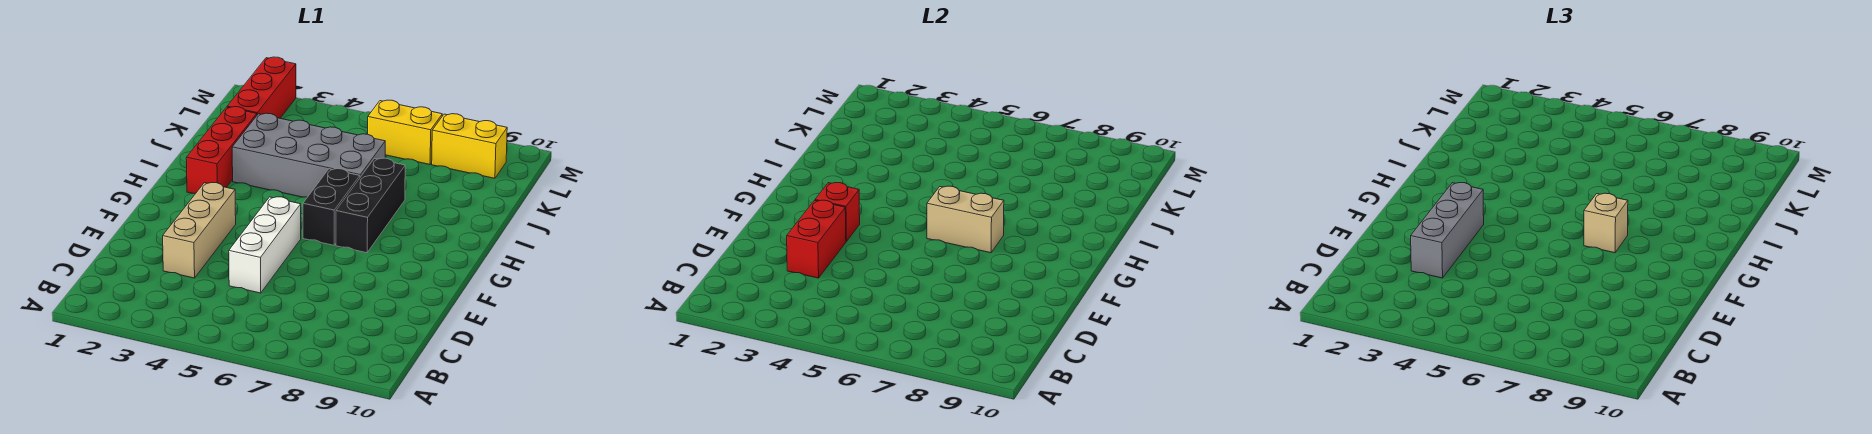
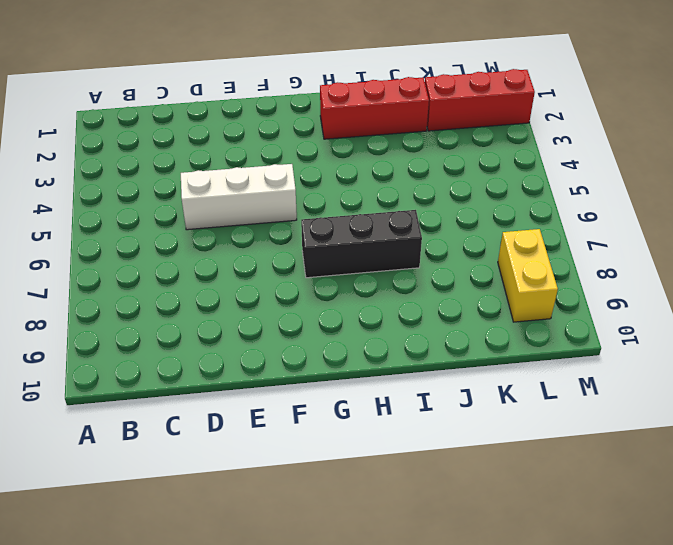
none -> tan 1x3 brick [163,183,236,278]
none -> black 1x2 brick [303,169,360,245]
none -> grey 2x4 brick [232,113,385,197]

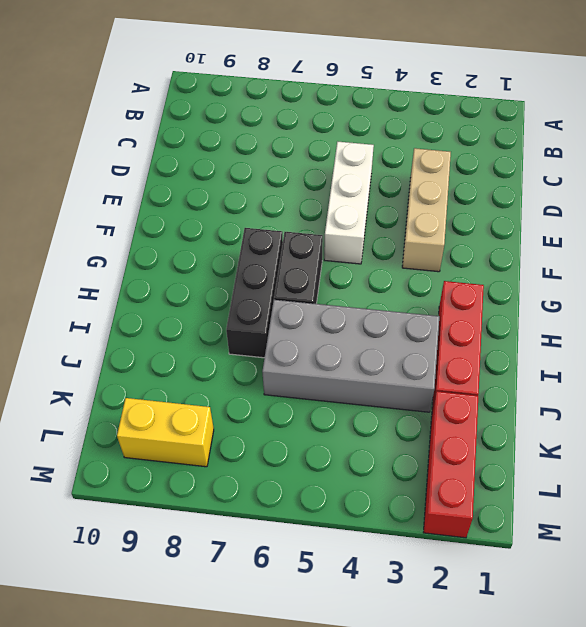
none -> yellow 1x2 brick [368,100,442,164]
none -> red 1x2 brick [787,200,846,278]
none -> red 1x1 brick [815,183,860,242]

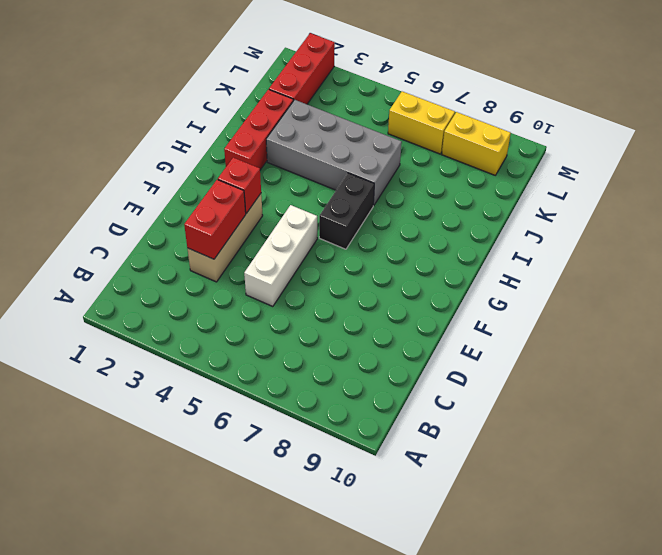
none -> black 1x3 brick [336,158,405,253]
none -> tan 1x2 brick [927,186,1004,253]
none -> grey 1x3 brick [1411,183,1484,278]

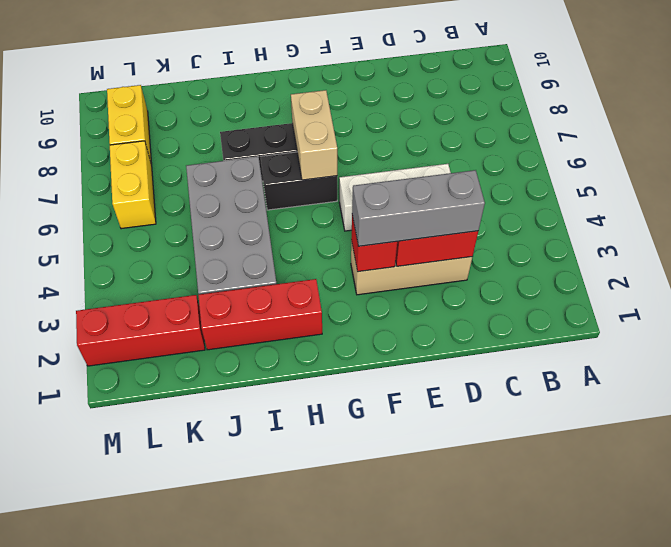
none -> tan 1x1 brick [1584,193,1628,253]

